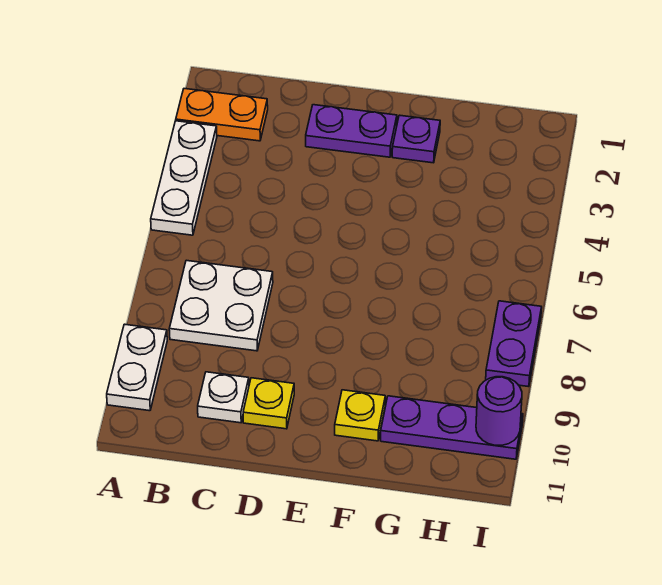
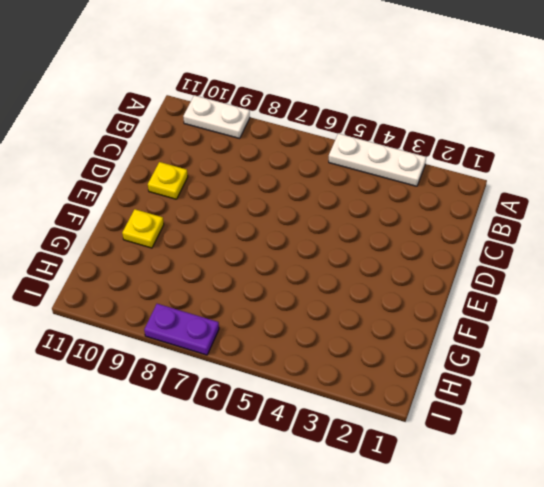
none -> orange 1x2 plate [176,89,268,141]
none -> white 2x2 plate [169,260,273,351]
none -> white 1x1 plate [198,372,249,423]

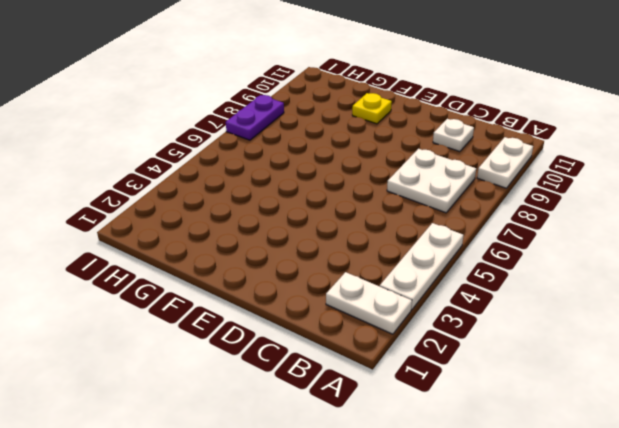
white 1x2 plate [326,272,412,334] -> orange 1x2 plate [176,89,268,141]
none -> purple 1x2 plate [306,105,397,157]
none -> yellow 1x1 plate [243,378,294,429]
none -> purple 1x1 plate [392,115,440,163]

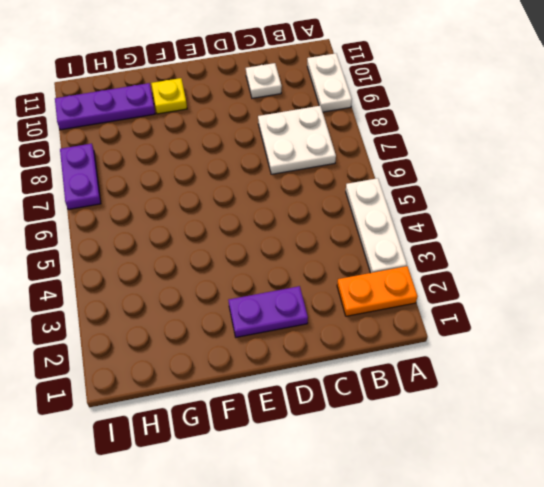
none -> yellow 1x1 plate [243,378,294,429]
none -> purple 1x1 plate [392,115,440,163]
none -> purple 1x1 round brick [476,377,522,445]

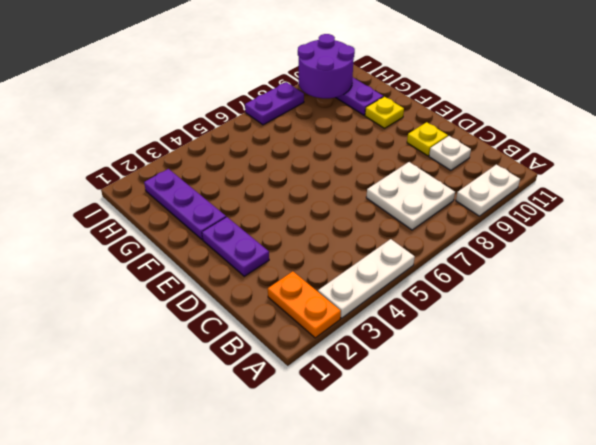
purple 1x3 plate [144,169,226,240] -> purple 1x1 plate [392,115,440,163]
purple 2x2 round brick [298,34,355,98] -> purple 1x1 round brick [476,377,522,445]

